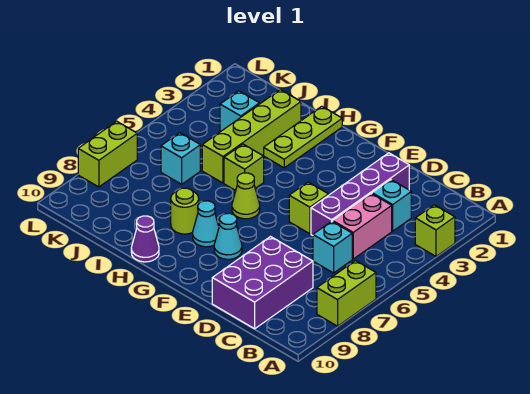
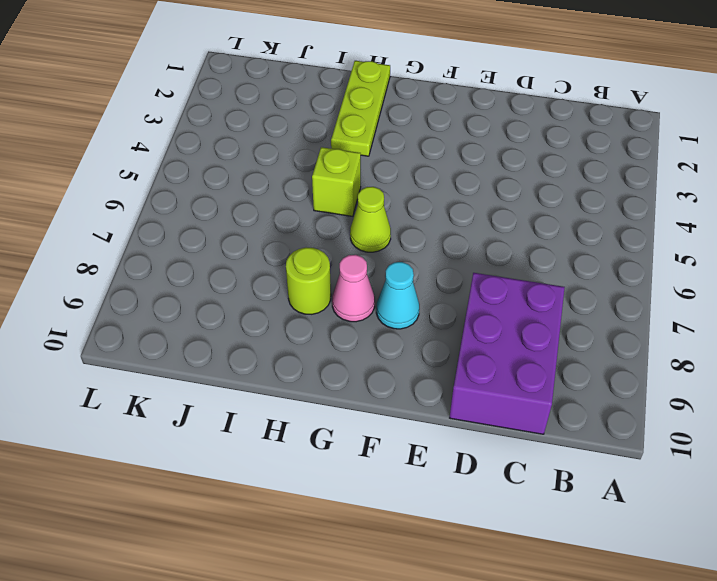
pink 1x1 cone [332,255,375,322] -> cyan 1x1 cone [193,201,219,247]
none -> lime 1x1 brick [415,205,455,256]
none -> lime 1x2 brick [317,261,376,326]
none -> cyan 1x1 brick [372,180,411,231]

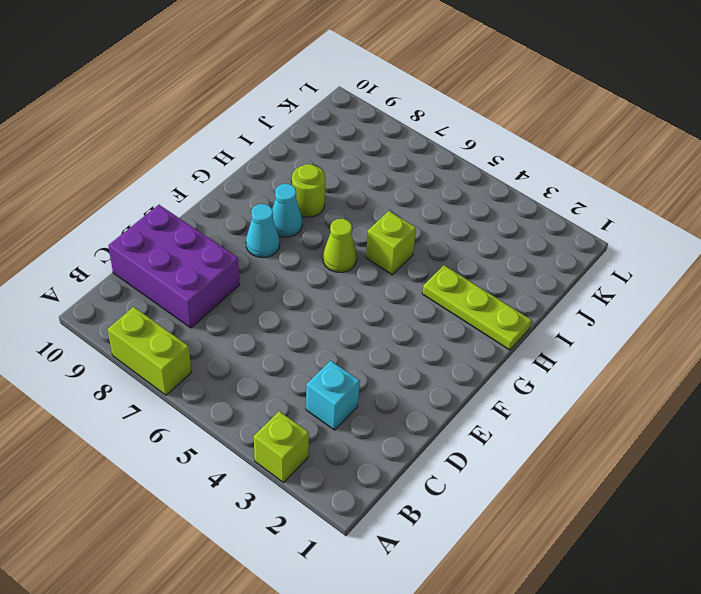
none -> pink 1x2 brick [333,194,392,259]
none -> cyan 1x1 brick [313,221,352,273]
none -> purple 1x4 brick [311,153,409,235]

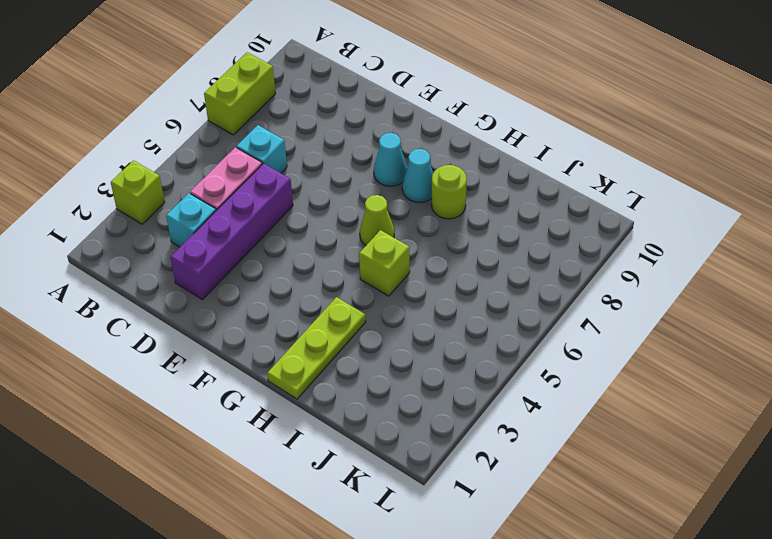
none -> purple 2x3 brick [212,237,313,329]
none -> lime 1x1 brick [289,182,329,234]
none -> purple 1x1 cone [131,216,159,262]

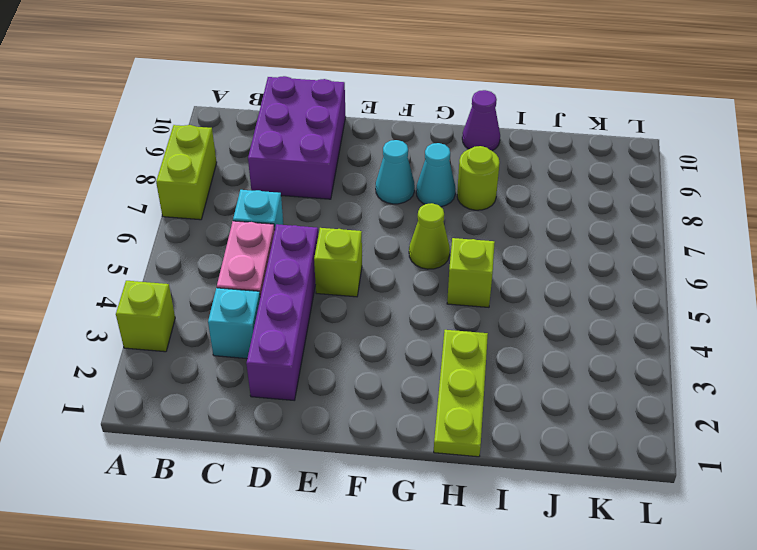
none -> lime 1x4 brick [202,90,301,183]
none -> cyan 1x1 brick [220,91,260,131]
none -> cyan 1x1 brick [161,133,200,184]

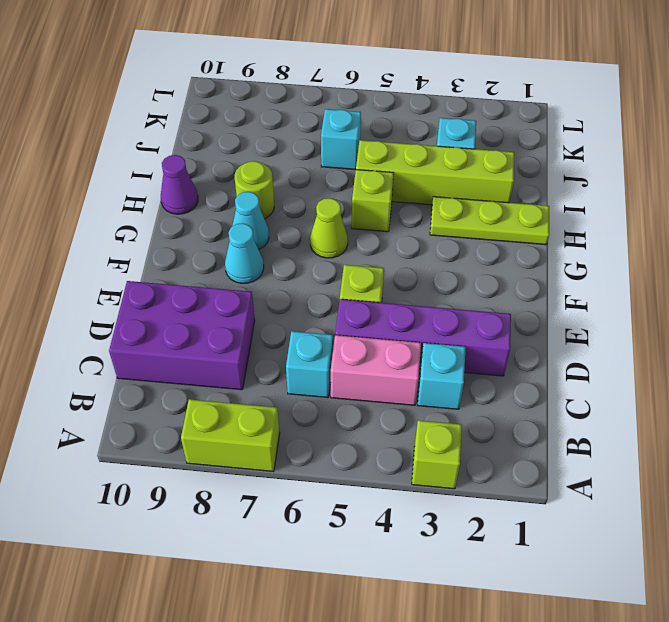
none -> lime 1x2 brick [78,121,137,187]

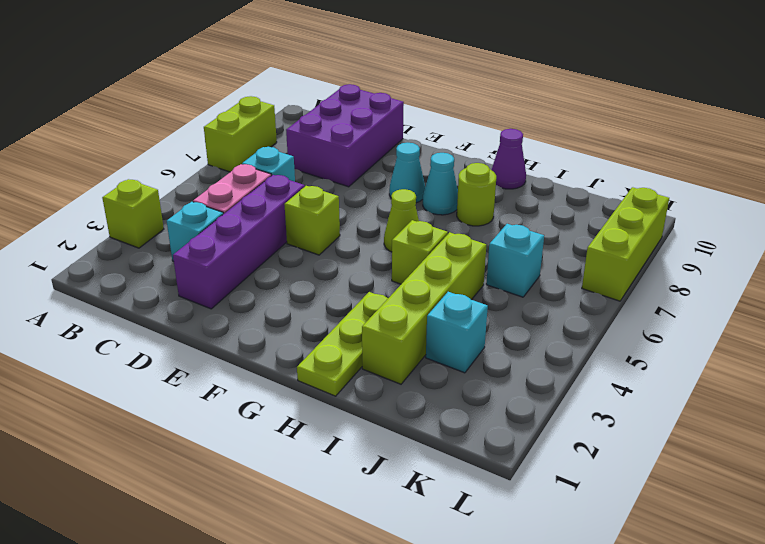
lime 1x3 brick [582,187,669,301] -> lime 1x2 brick [78,121,137,187]

